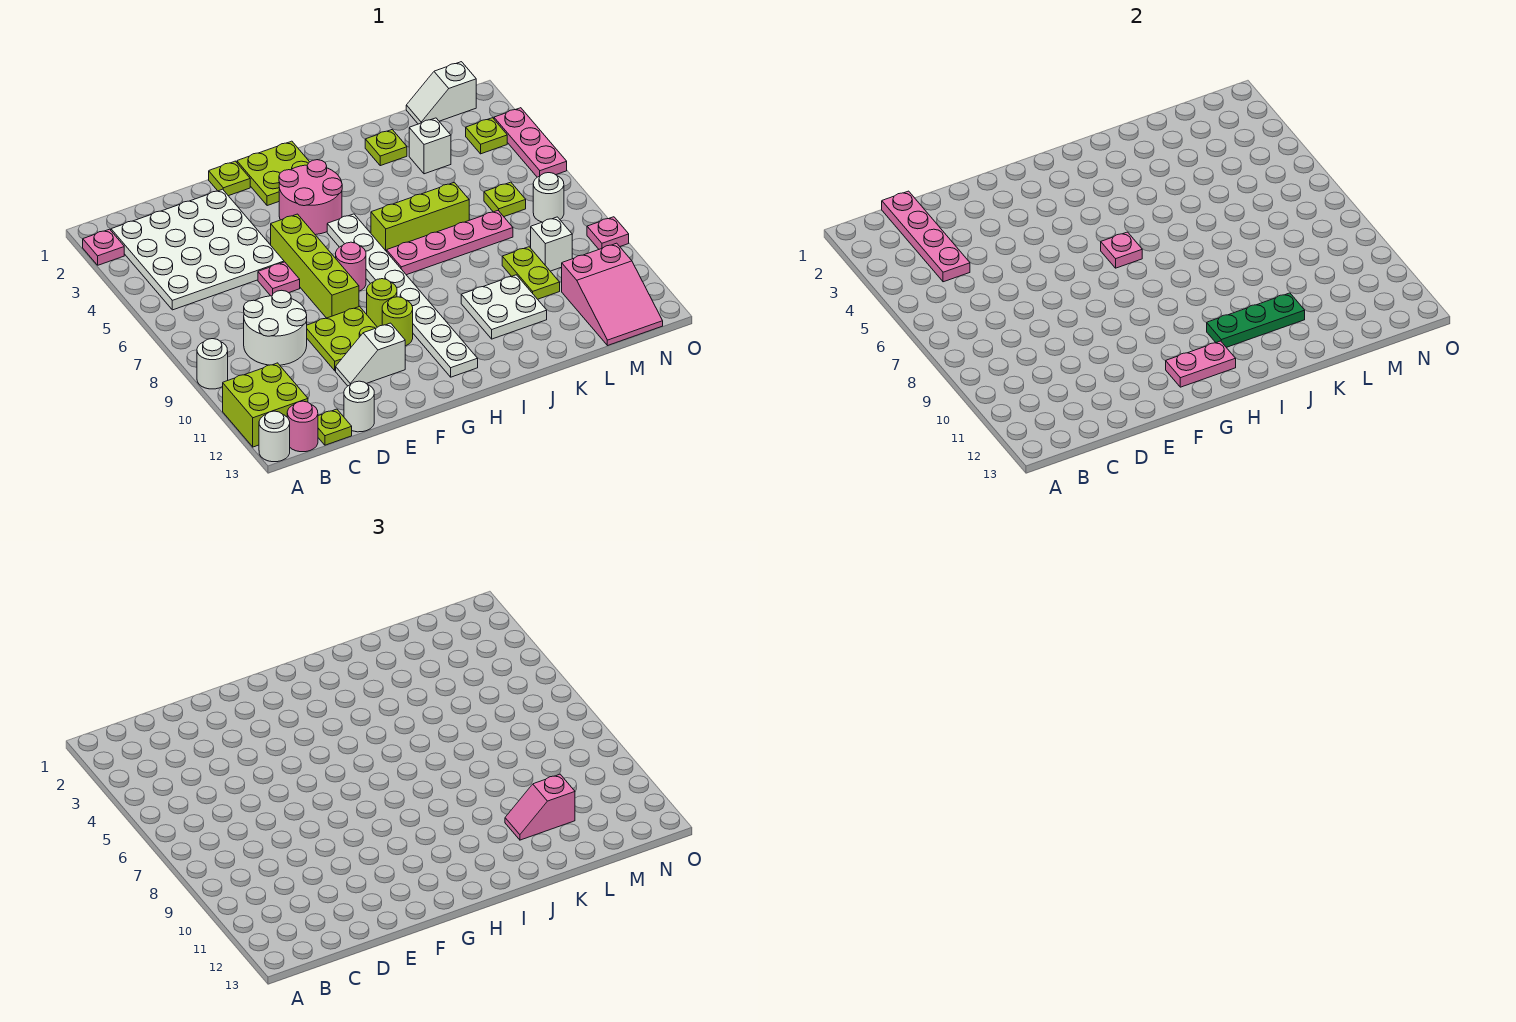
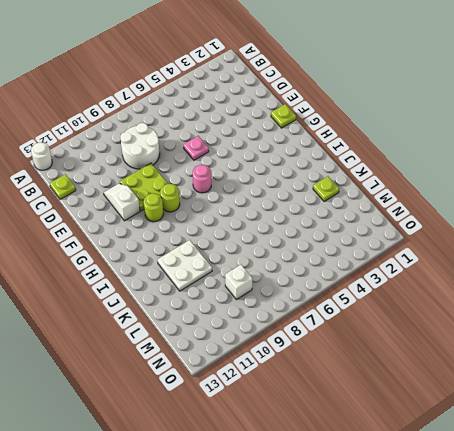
none -> pink 1x1 plate [83,229,124,265]
none -> white 1x1 round brick [197,339,228,389]
none -> lime 2x2 brick [223,363,308,447]
none -> white 4x4 plate [111,189,284,310]

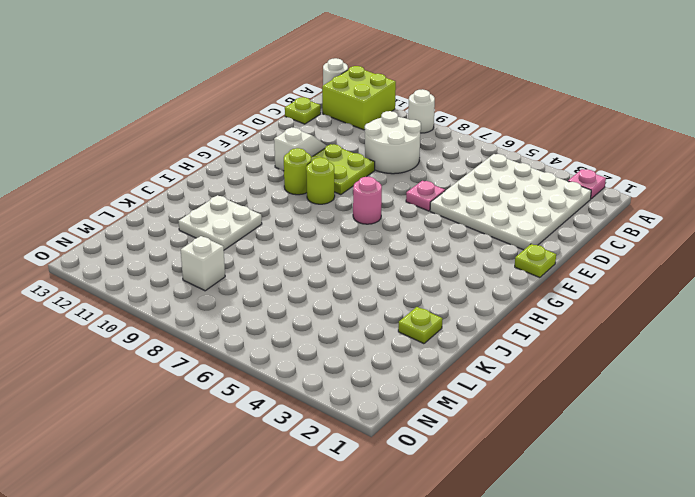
none -> pink 1x1 round brick [287,401,318,452]
none -> white 1x1 round brick [344,381,374,432]
none -> lime 1x4 brick [271,214,359,318]
none -> lime 2x2 plate [237,141,309,206]

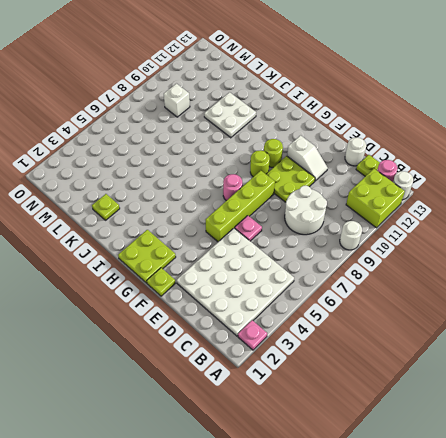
none -> pink 2x2 round brick [279,160,342,235]
none -> white 1x8 plate [327,214,478,377]
none -> lime 1x3 brick [371,182,469,252]
none -> pink 1x4 plate [387,211,513,275]

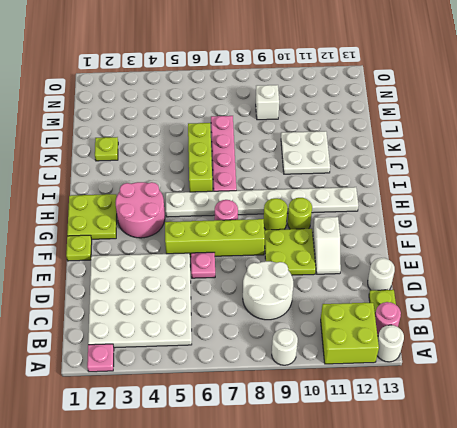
none -> white 1x1 brick [409,118,451,174]
none -> lime 1x2 plate [502,247,560,299]
none -> white 1x2 slope [406,62,476,124]
none -> lime 1x1 plate [484,182,526,217]

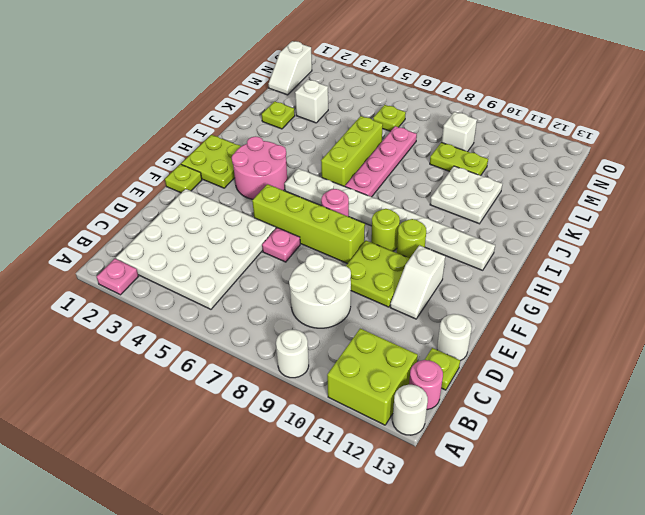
none -> pink 2x3 slope [562,243,663,346]
none -> lime 1x1 plate [466,118,507,154]
none -> white 1x1 round brick [533,173,564,222]
none -> pink 1x3 plate [494,108,567,177]

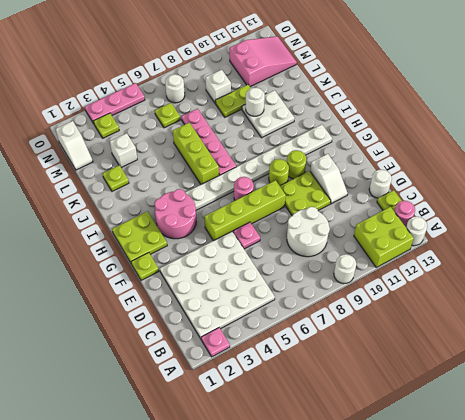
white 1x1 round brick [246,88,265,116] -> none
none -> pink 1x1 plate [587,217,629,249]
none -> pink 1x4 plate [882,191,970,282]
none -> pink 1x2 plate [1166,341,1236,387]
none -> pink 1x1 plate [1101,232,1142,268]

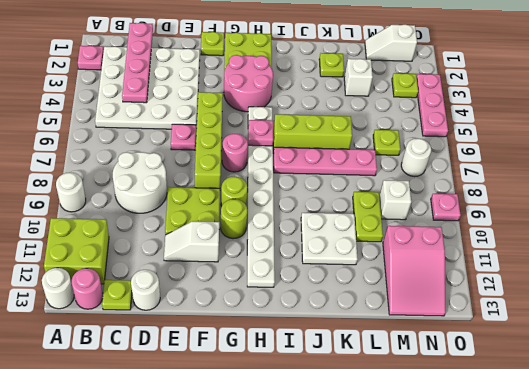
none -> pink 1x2 plate [1166,341,1236,387]
none -> green 1x3 plate [1207,293,1305,347]
none -> pink 1x2 slope [505,774,575,840]

